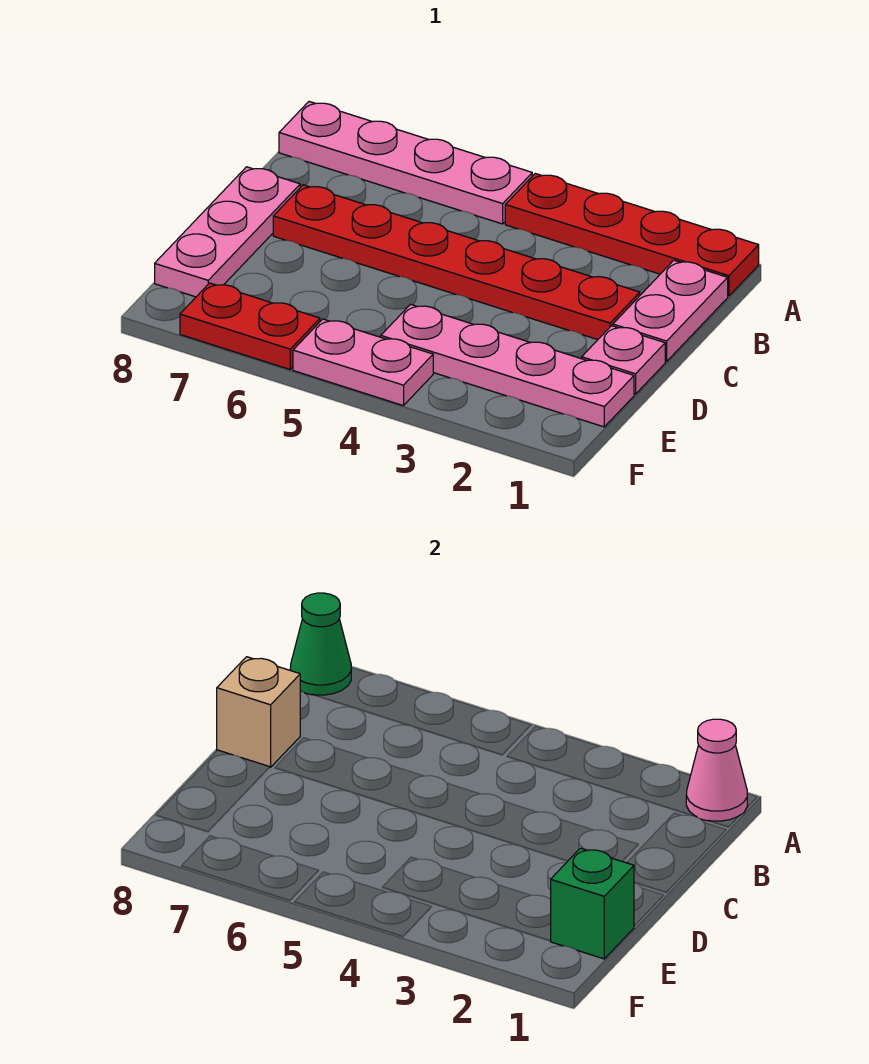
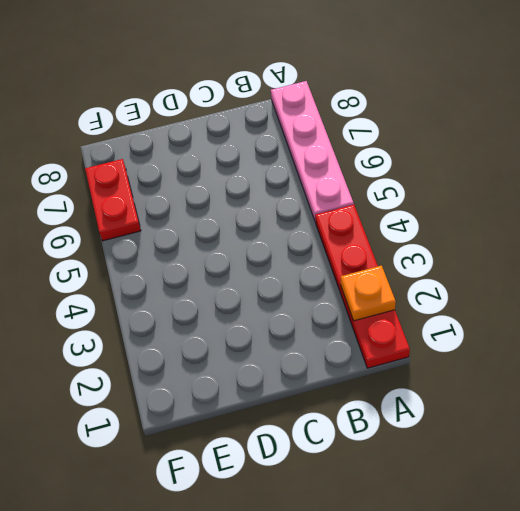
orange 1x1 plate [341,266,396,321] -> none
none -> pink 1x2 plate [613,260,728,361]
none -> red 1x6 plate [273,185,640,340]
none -> pink 1x3 plate [155,167,300,297]

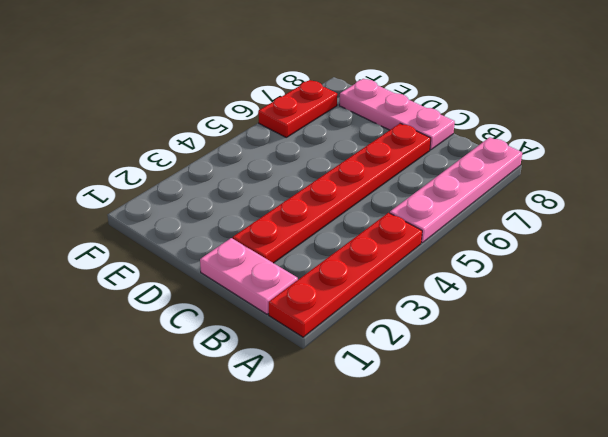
none -> pink 1x1 plate [582,326,665,394]
none -> pink 1x4 plate [381,304,634,427]
none -> pink 1x2 plate [293,319,433,406]

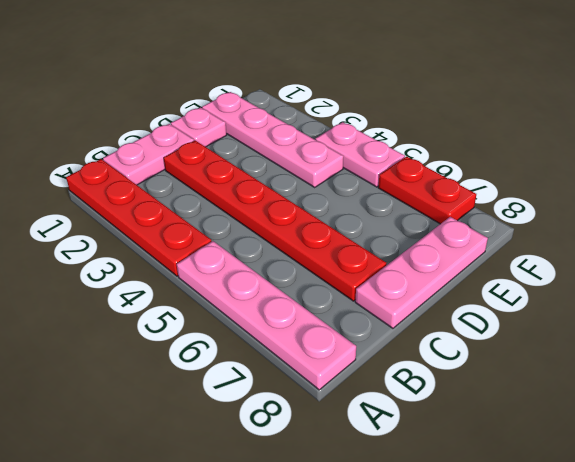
none -> pink 1x1 cone [686,719,747,821]
none -> green 1x1 cone [290,593,351,695]
none -> tan 1x1 brick [217,657,300,767]

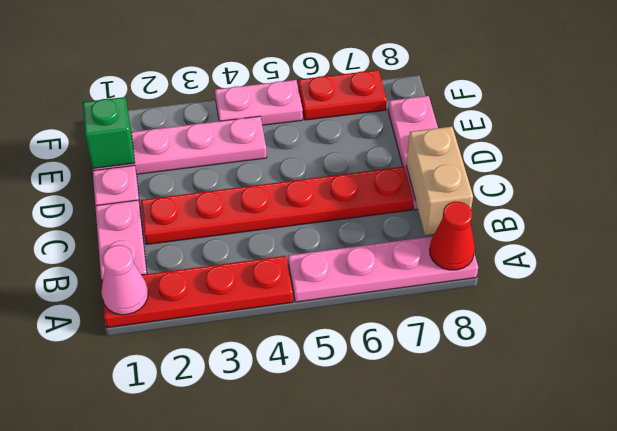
red 1x1 cone [430,201,475,270] -> green 1x1 cone [290,593,351,695]
tan 1x2 brick [406,127,473,235] -> tan 1x1 brick [217,657,300,767]

